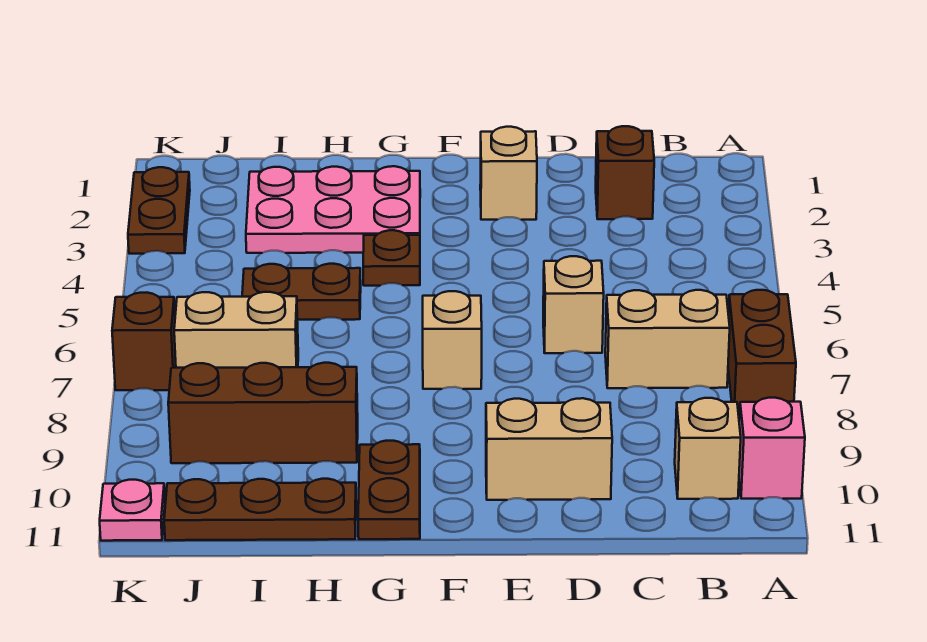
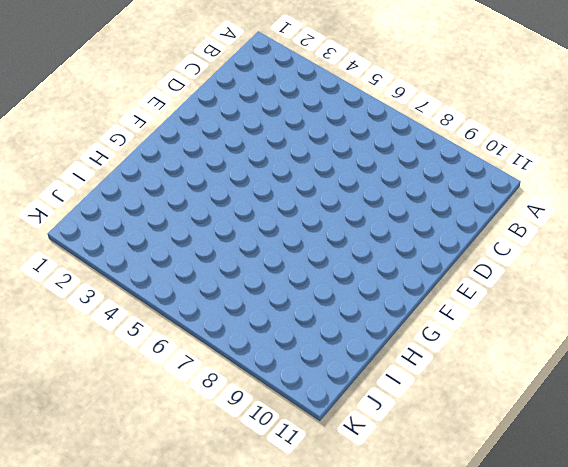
none -> brown 1x2 brick [728,290,796,419]
none -> pink 1x1 brick [739,398,805,499]
none -> tan 1x2 brick [605,290,730,388]

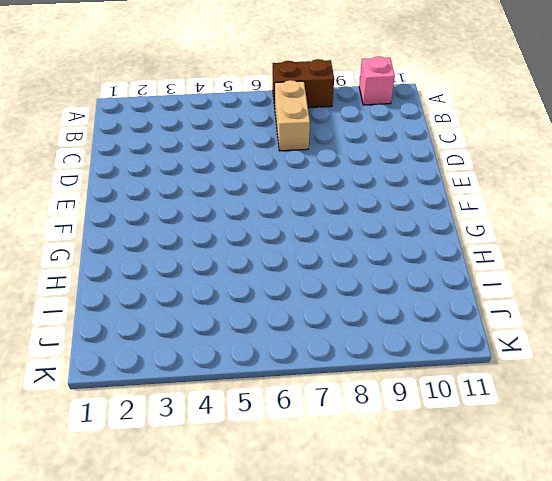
none -> tan 1x1 brick [675,398,741,499]
none -> brown 1x1 brick [596,126,654,219]
none -> tan 1x1 brick [543,256,604,353]

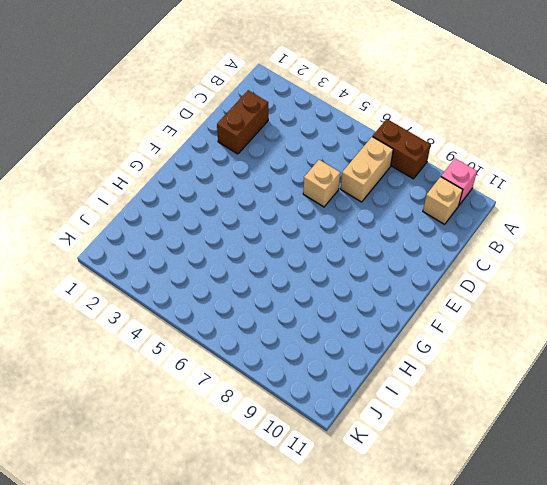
brown 1x2 brick [217,90,268,154] -> brown 1x1 brick [596,126,654,219]
none -> tan 1x2 brick [486,398,612,500]
none -> tan 1x1 brick [480,127,537,220]
none -> tan 1x1 brick [423,291,482,389]

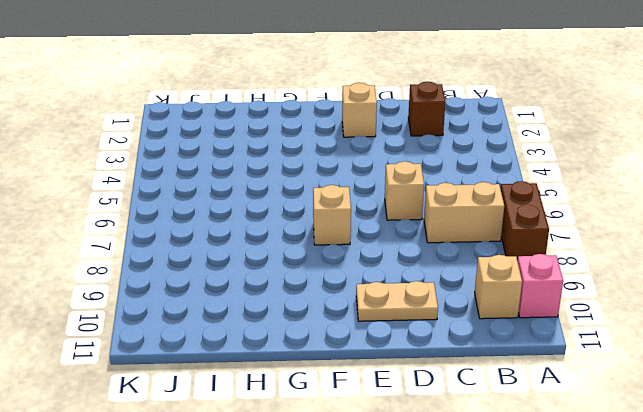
tan 1x2 plate [356,281,438,321] -> tan 1x2 brick [486,398,612,500]
none -> pink 2x3 plate [246,166,420,253]
none -> brown 1x1 plate [363,230,420,286]
none -> brown 1x2 plate [358,441,420,539]

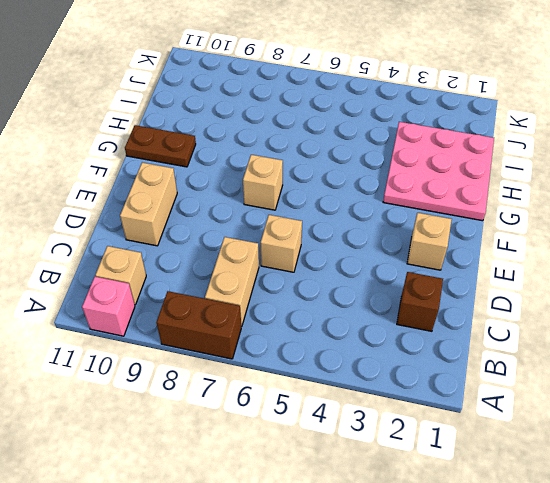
pink 3x3 plate [383,122,494,221] -> pink 2x3 plate [246,166,420,253]
none -> brown 1x1 plate [363,230,420,286]
none -> brown 1x2 plate [242,264,361,320]
none -> brown 1x3 brick [168,363,358,463]

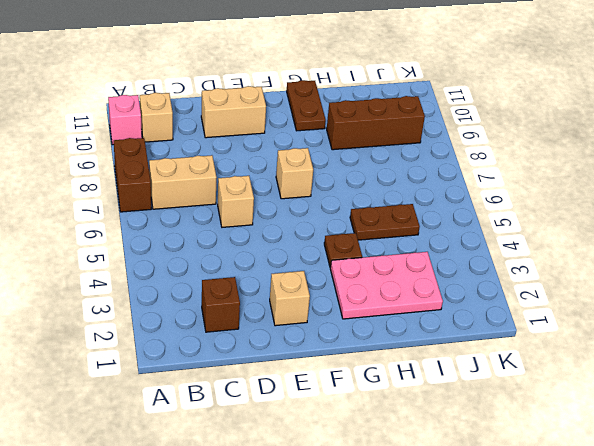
none -> brown 1x3 plate [164,479,356,540]
none -> tan 1x2 brick [174,292,298,368]
none -> brown 1x2 plate [128,167,190,254]

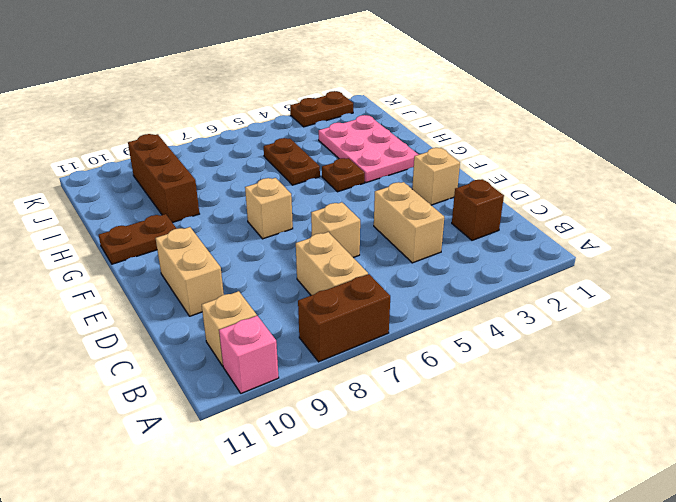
tan 1x2 brick [374,182,444,263] -> tan 1x2 brick moved to [174,292,298,368]
none -> brown 1x3 plate [164,479,356,540]
none -> brown 1x1 brick [112,292,176,390]
none -> pink 1x1 plate [100,480,165,541]

